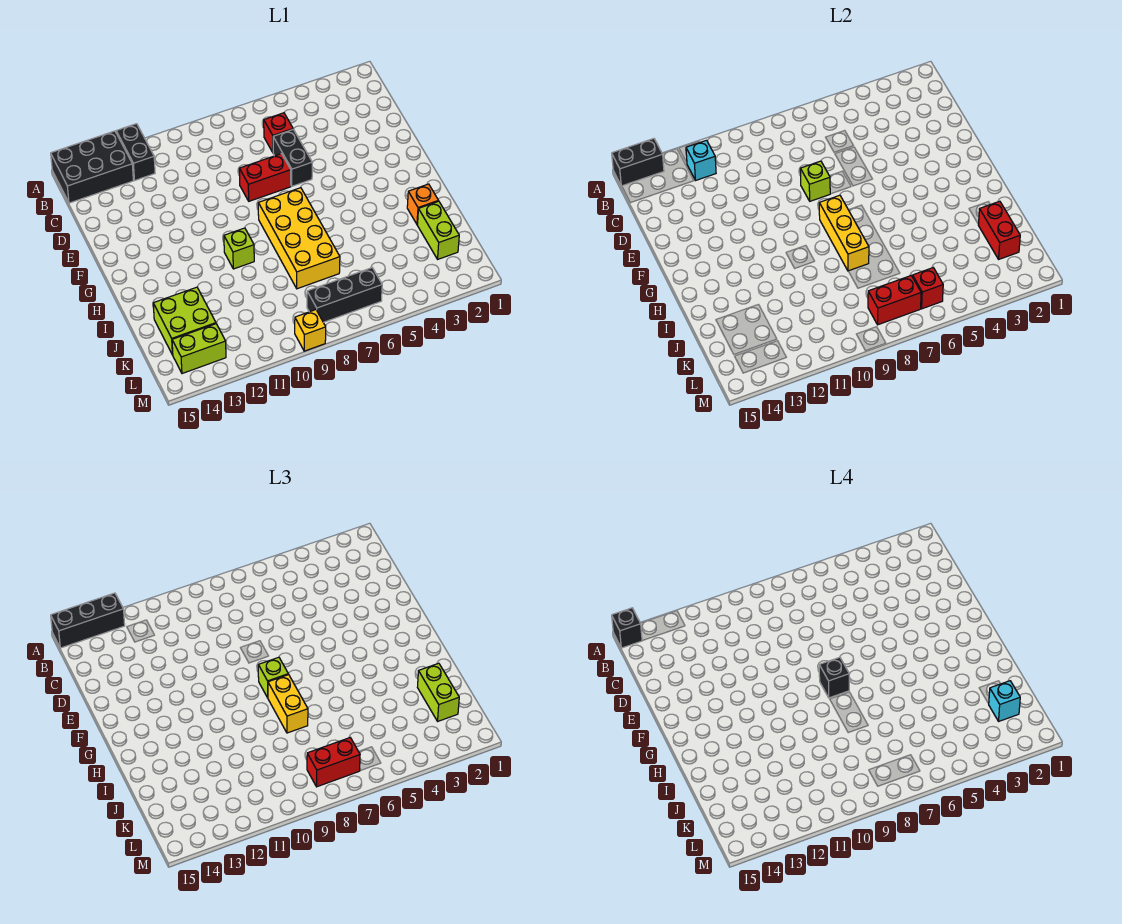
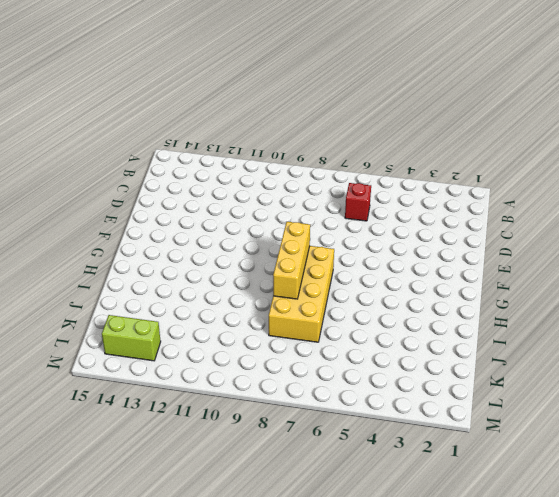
none -> black 1x2 brick [116,124,155,180]
none -> black 2x3 brick [51,131,133,203]
none -> black 1x2 brick [273,129,312,186]

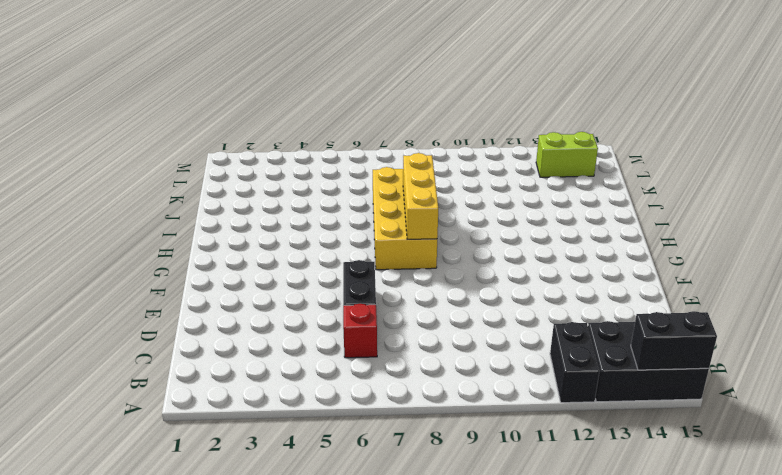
none -> red 1x2 brick [239,154,291,201]
none -> lime 1x1 brick [224,228,254,269]
none -> orange 1x1 brick [407,184,438,225]

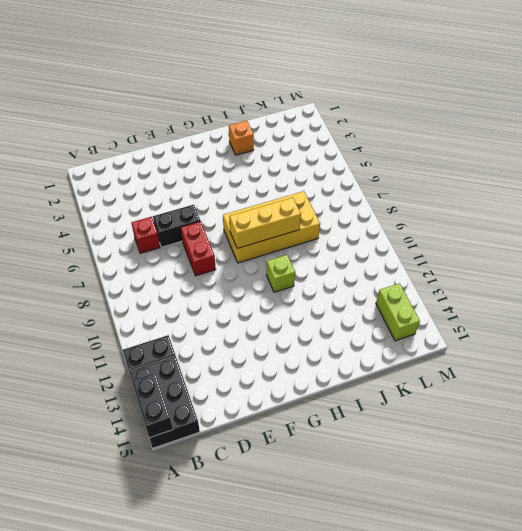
none -> lime 1x2 brick [417,201,459,259]
none -> lime 2x2 brick [153,287,216,355]
none -> black 1x3 brick [307,268,382,322]

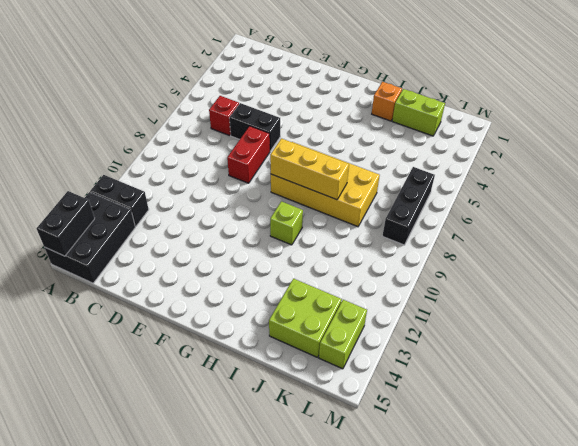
none -> yellow 1x1 brick [295,310,326,351]
none -> cyan 1x1 brick [686,140,716,180]
none -> lime 1x1 brick [800,161,830,201]

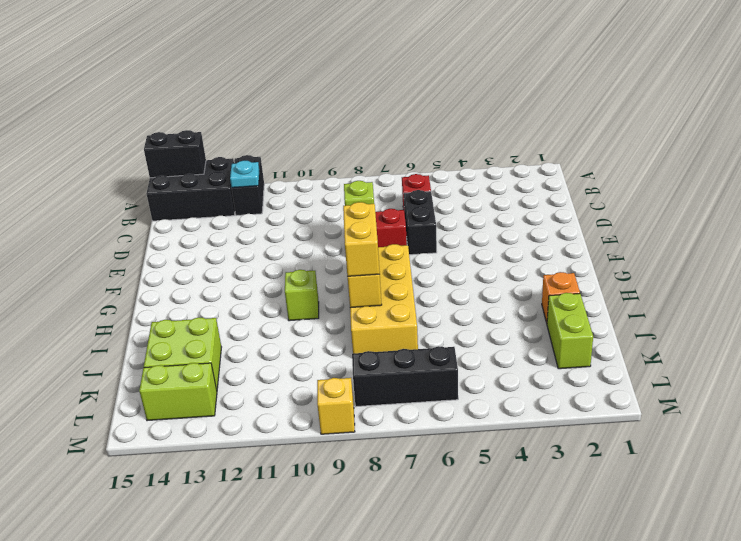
cyan 1x1 plate [230,161,260,188] -> cyan 1x1 brick [686,140,716,180]
none -> red 1x2 brick [978,201,1020,259]
none -> red 1x1 brick [912,268,943,309]
none -> red 1x2 brick [868,276,921,325]

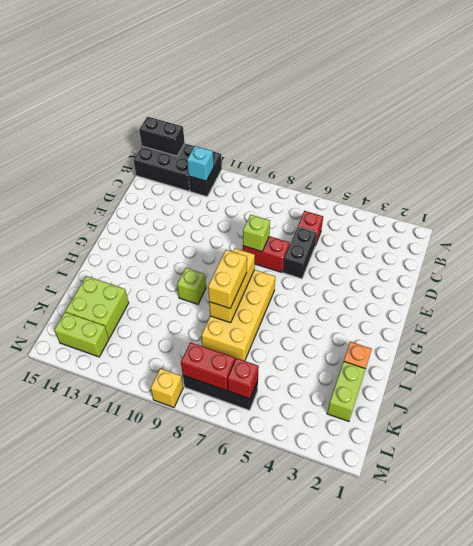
none -> red 1x2 brick [978,201,1020,259]
none -> black 1x3 brick [51,593,125,648]
none -> lime 1x1 brick [258,657,288,698]

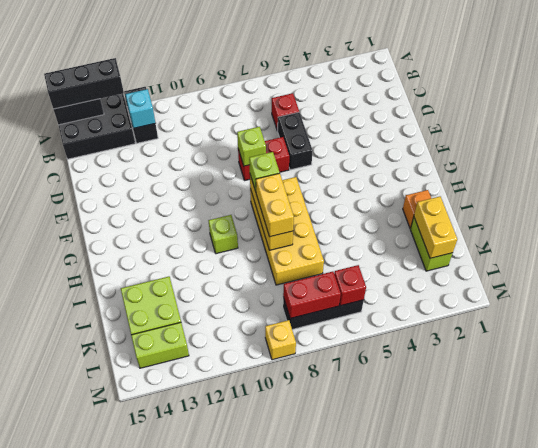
yellow 1x2 brick [414,197,457,258] -> red 1x2 brick [978,201,1020,259]
none -> lime 1x2 brick [417,663,459,721]
none -> red 1x2 brick [307,738,360,787]
none -> black 1x1 brick [612,608,642,648]

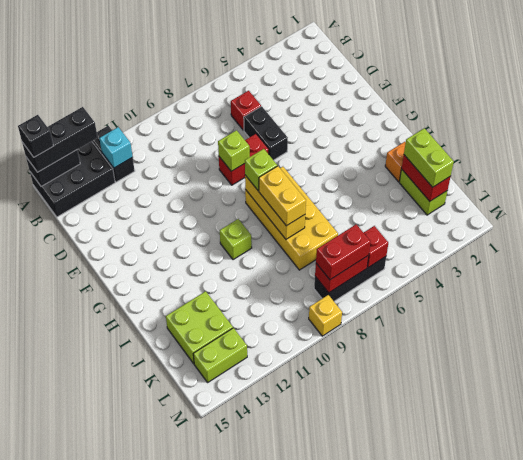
none -> black 1x1 brick [819,657,849,698]
none -> cyan 1x1 brick [989,681,1020,721]

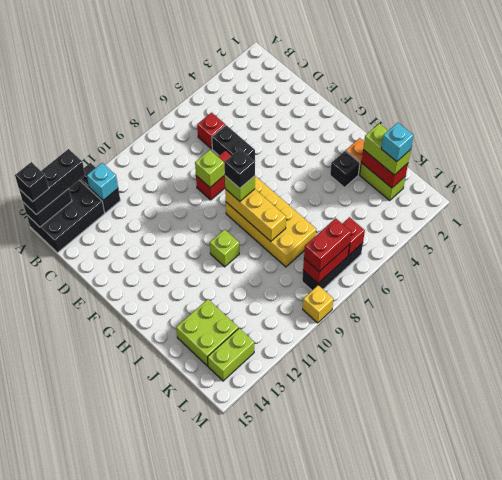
black 1x1 brick [330,151,360,187] -> none
none -> yellow 1x2 brick [268,675,308,733]

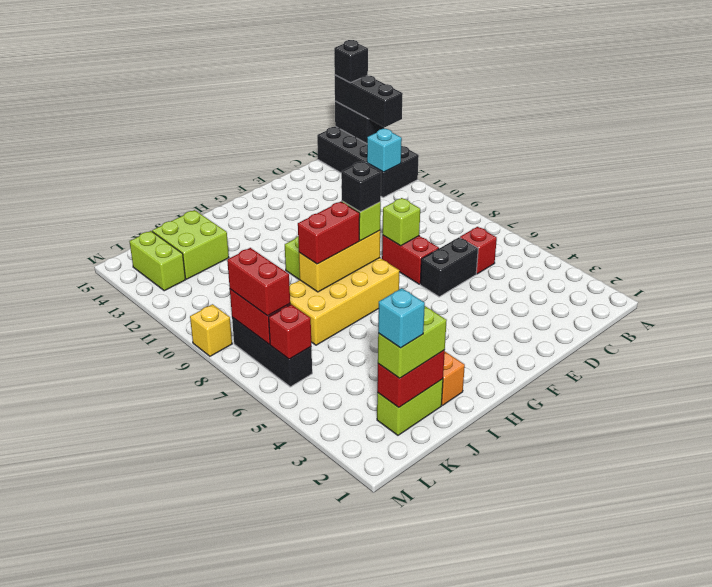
red 1x2 brick [298,202,360,264] -> yellow 1x2 brick [268,675,308,733]

